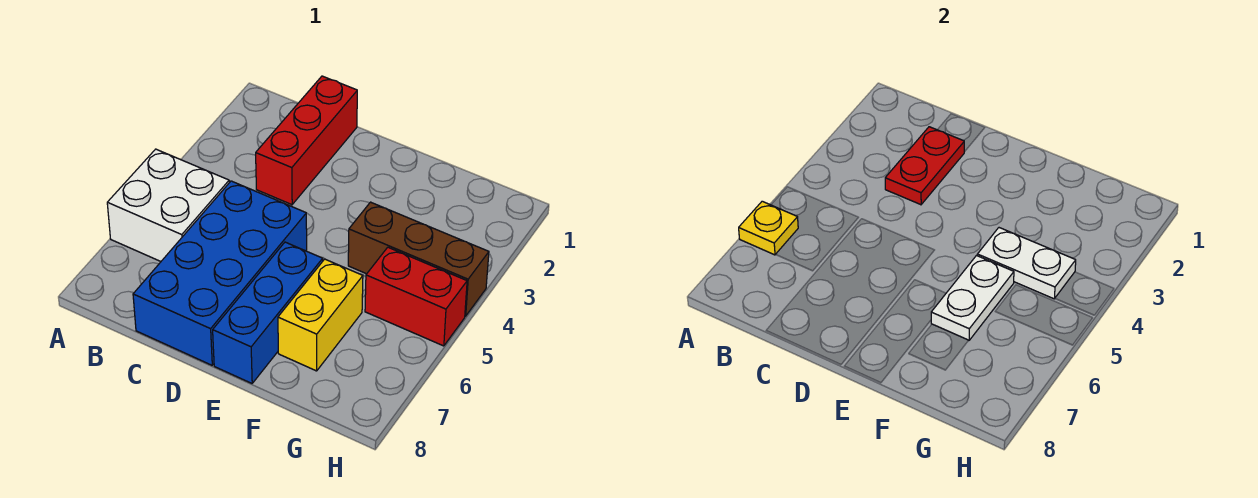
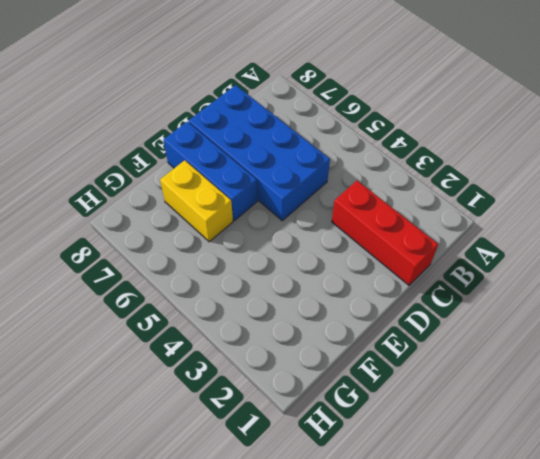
none -> white 2x2 brick [107,149,229,261]
none -> brown 1x3 brick [348,202,489,316]

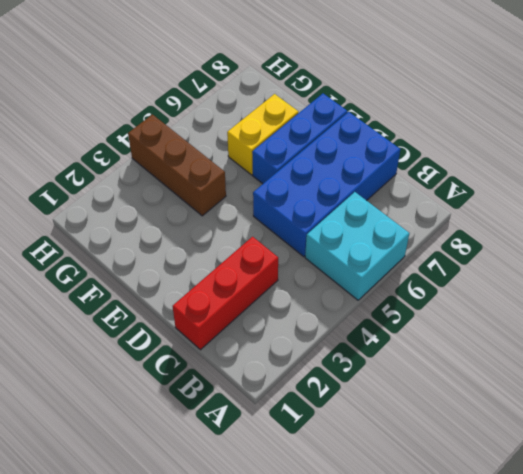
cyan 2x2 brick [305,192,409,300] -> white 2x2 brick [107,149,229,261]
none -> red 1x2 brick [365,247,467,346]
none -> yellow 1x1 plate [739,201,798,255]

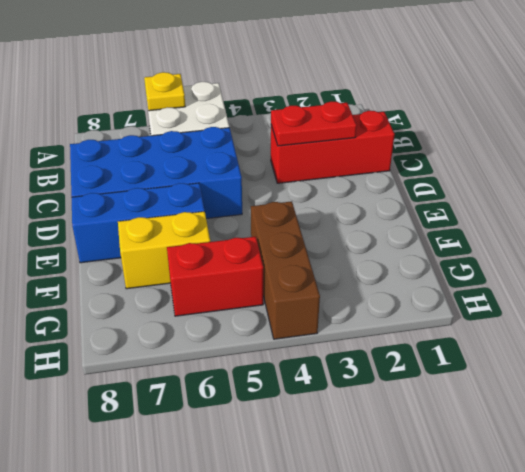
red 1x2 brick [167,237,263,316] -> red 1x2 brick turned to [365,247,467,346]
none -> white 1x2 plate [977,228,1076,299]
none -> white 1x2 plate [931,256,1014,340]

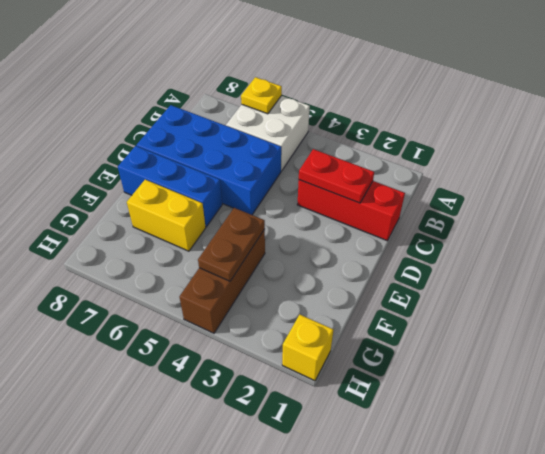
brown 1x2 plate [198,208,265,281] -> white 1x2 plate [977,228,1076,299]
yellow 1x1 brick [282,314,333,381] -> none
none -> red 1x2 brick [365,247,467,346]
none -> white 1x2 plate [931,256,1014,340]

